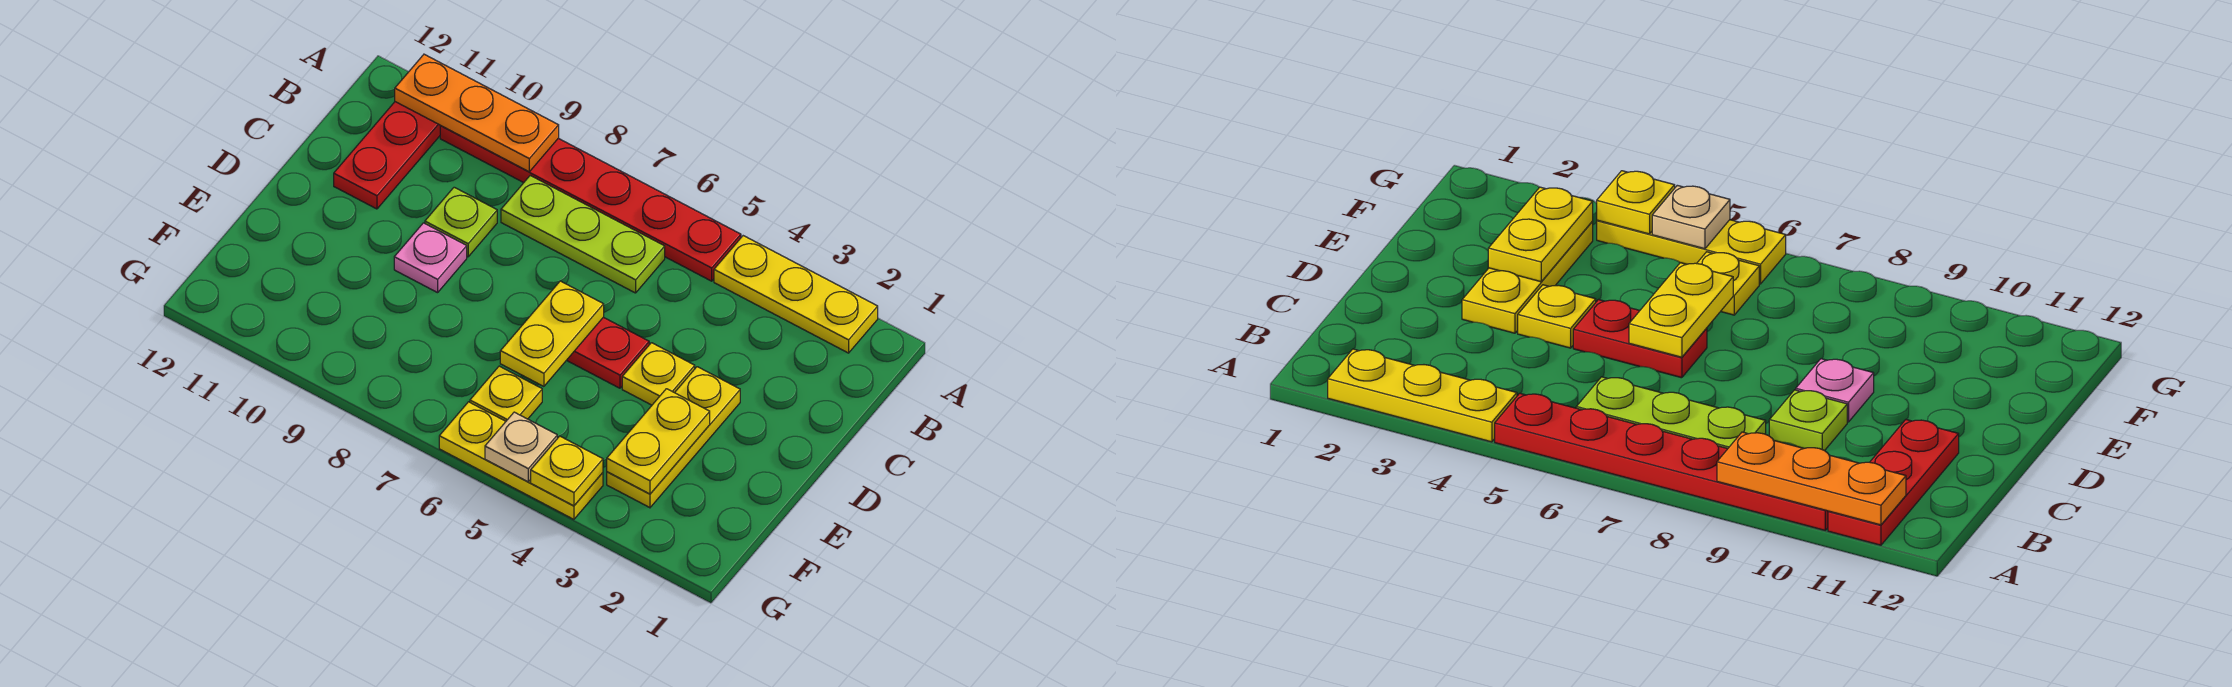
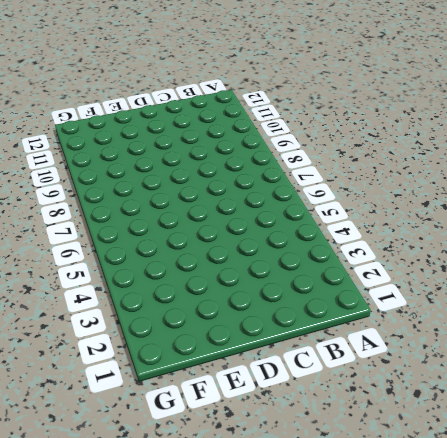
none -> yellow 1x3 plate [714,236,878,353]
none -> red 1x6 plate [440,126,741,281]
none -> red 1x3 plate [334,102,440,209]

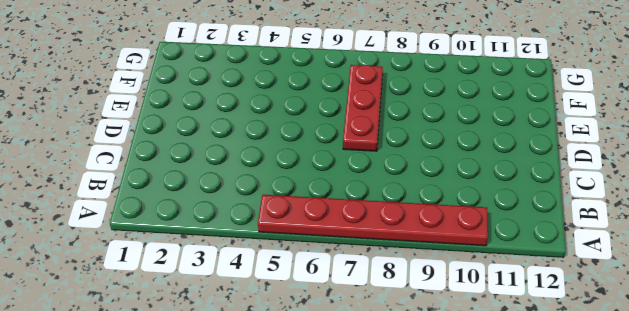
red 1x3 plate [343,65,383,151] -> red 1x3 plate moved to [334,102,440,209]
none -> yellow 1x3 plate [714,236,878,353]
none -> lime 1x3 plate [501,175,665,293]
none -> lime 1x1 plate [425,187,497,257]

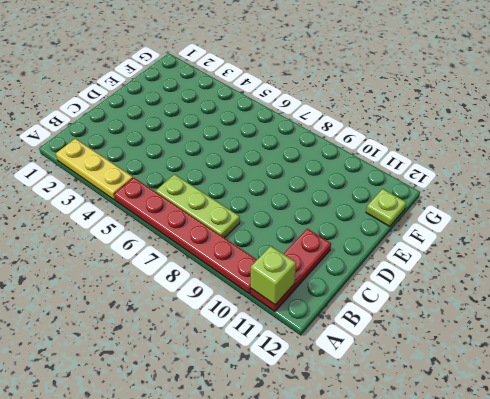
lime 1x1 brick [251,246,296,305] -> orange 1x3 plate [395,54,559,172]
lime 1x1 plate [366,189,406,226] -> lime 1x1 plate moved to [425,187,497,257]
none -> yellow 1x3 plate [607,367,740,508]
none -> yellow 1x1 plate [622,343,695,405]
none -> red 1x2 plate [567,317,649,388]

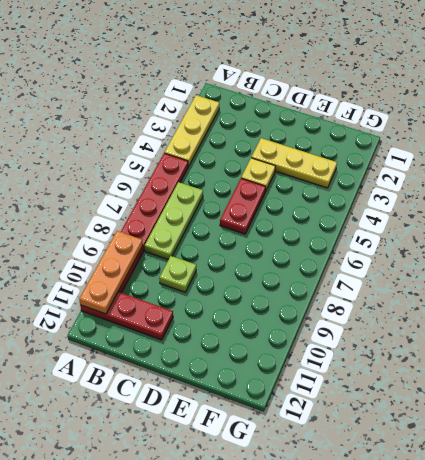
none -> pink 1x1 plate [394,223,467,293]
none -> yellow 1x1 plate [470,366,542,421]
none -> yellow 1x3 plate [439,402,603,519]

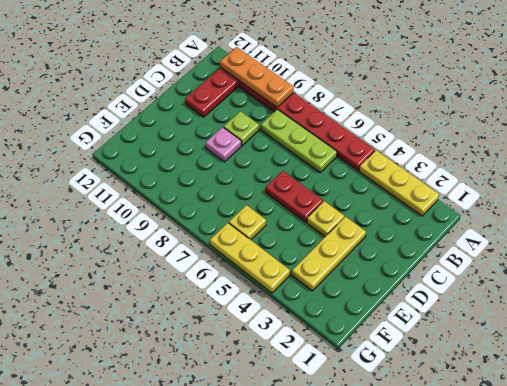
none -> yellow 1x2 plate [500,281,604,386]
none -> yellow 1x2 plate [607,389,710,494]
none -> yellow 1x1 plate [531,436,603,506]

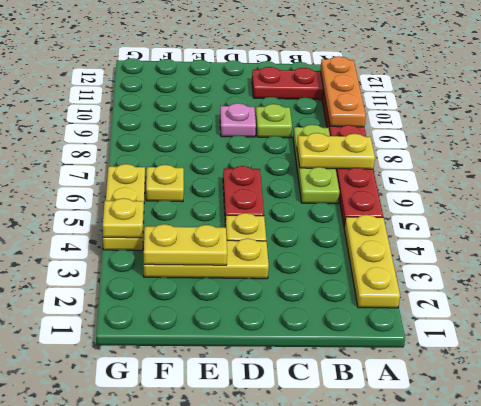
yellow 1x2 plate [297,133,375,169] -> yellow 1x2 plate moved to [500,281,604,386]
none -> tan 1x1 plate [485,412,557,482]

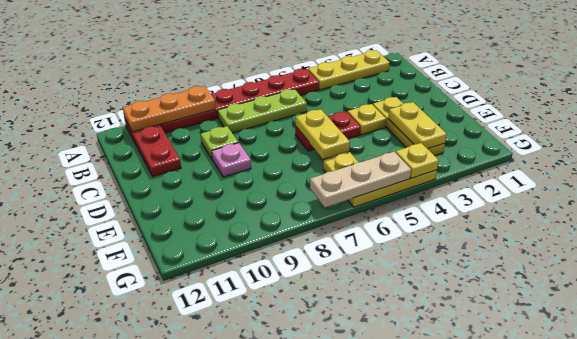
tan 1x3 plate [310,152,411,207] -> tan 1x1 plate [485,412,557,482]

